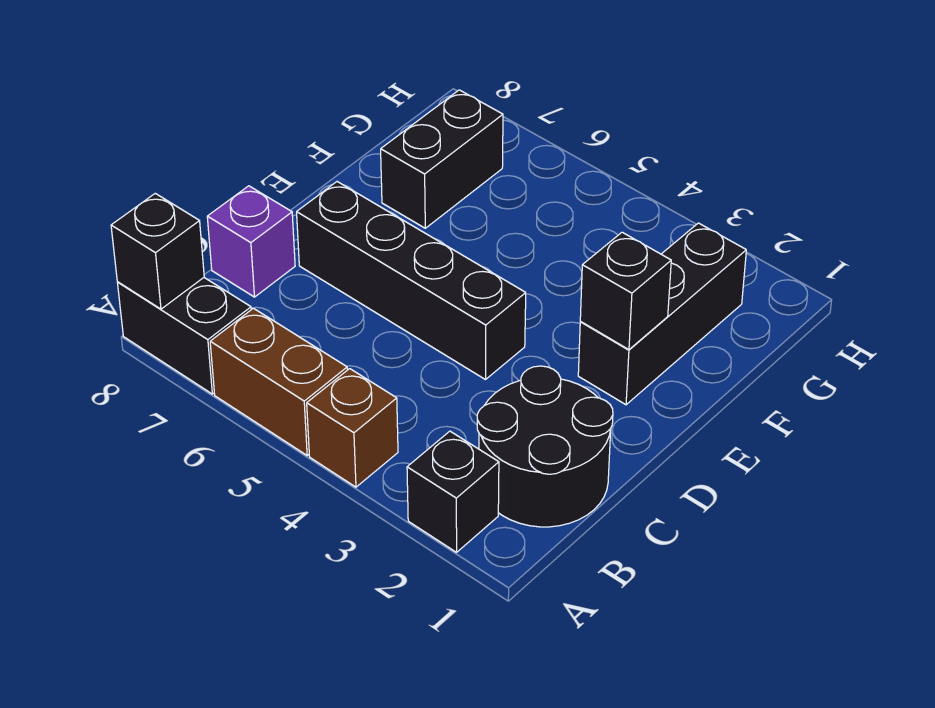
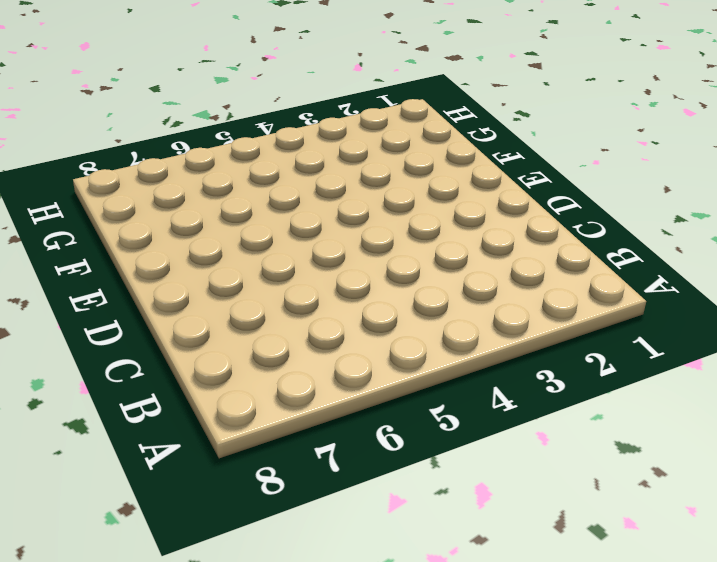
none -> black 1x1 brick [407,431,499,552]
none -> brown 1x1 brick [307,369,398,487]

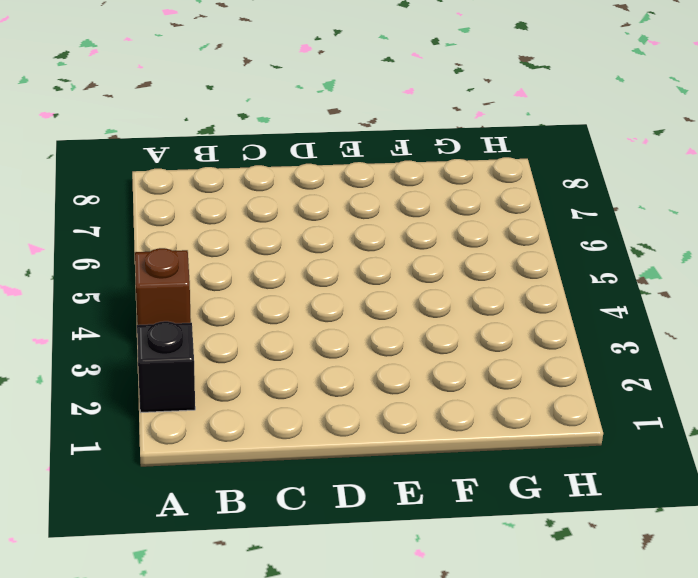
none -> brown 1x2 brick [210,308,347,455]
none -> black 1x2 brick [117,278,251,394]

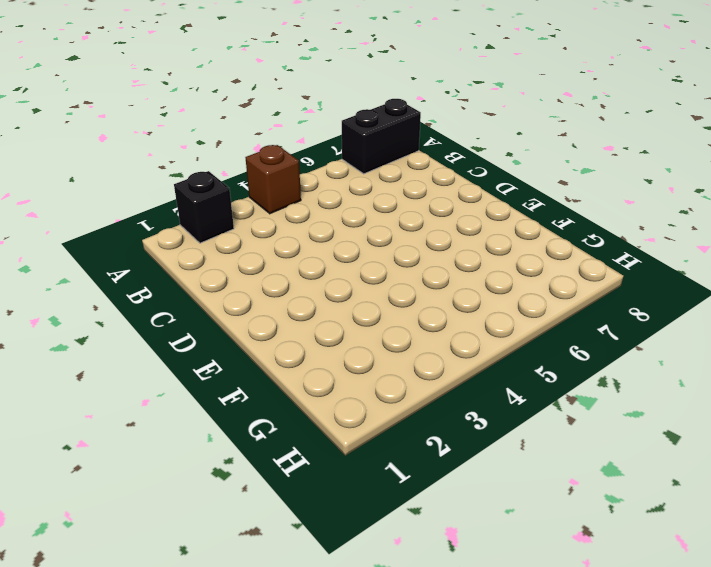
none -> brown 1x2 brick [210,308,347,455]
none -> black 2x2 round brick [477,366,613,527]

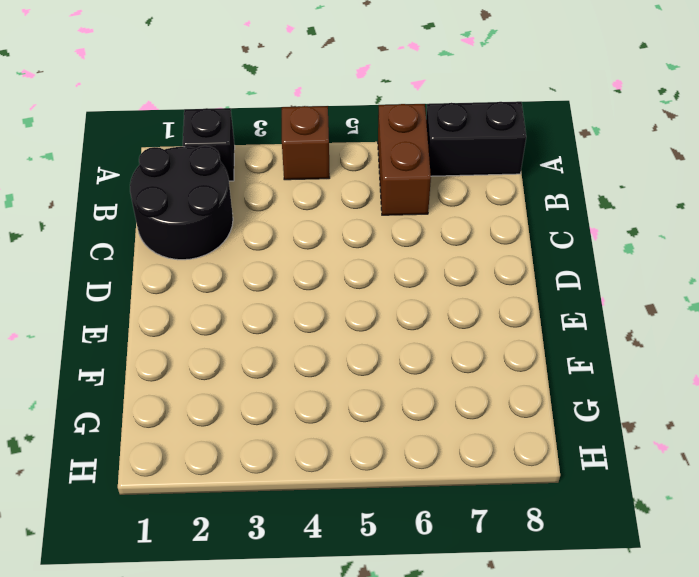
brown 1x2 brick [378,104,431,215] -> brown 1x2 brick turned to [210,308,347,455]
none -> purple 1x1 brick [207,186,295,297]
none -> black 1x4 brick [297,182,526,380]

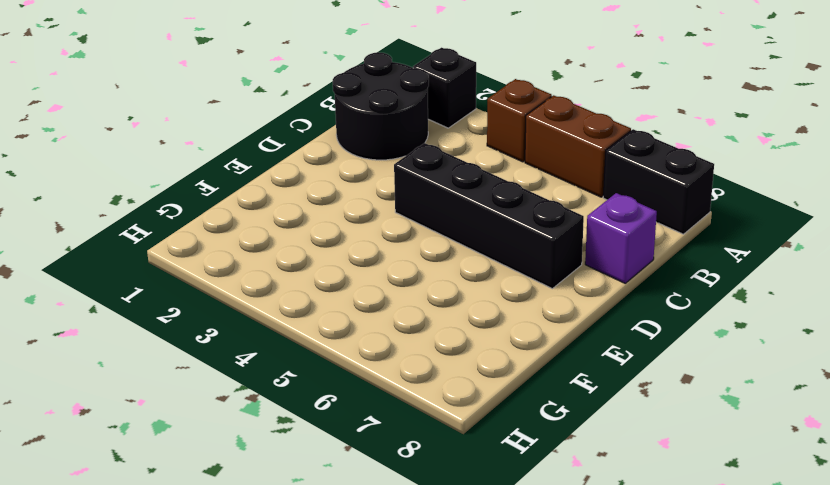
none -> black 1x3 brick [578,223,746,405]
none -> black 1x2 brick [381,90,503,228]

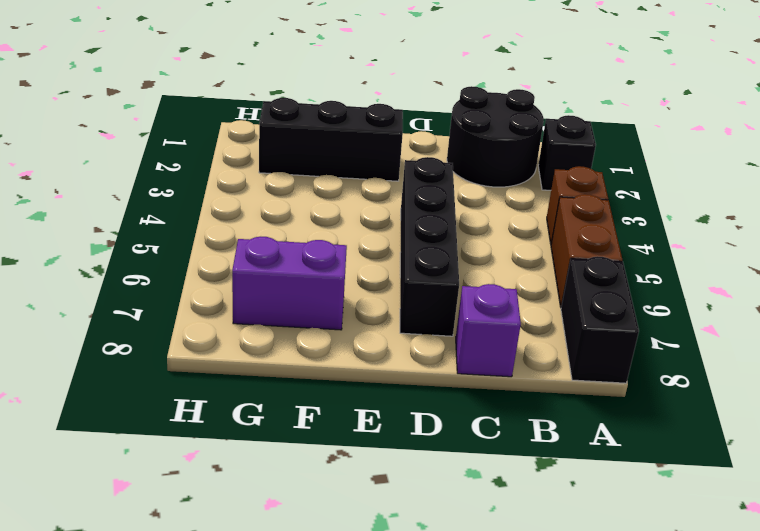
purple 1x2 brick [232,237,347,330] -> black 1x2 brick [381,90,503,228]
none -> black 1x1 brick [111,193,204,309]
none -> black 1x1 brick [580,232,671,350]

